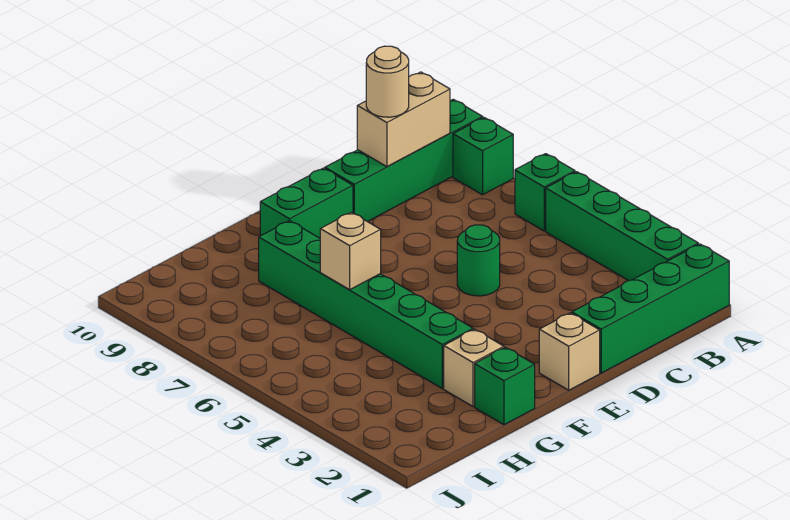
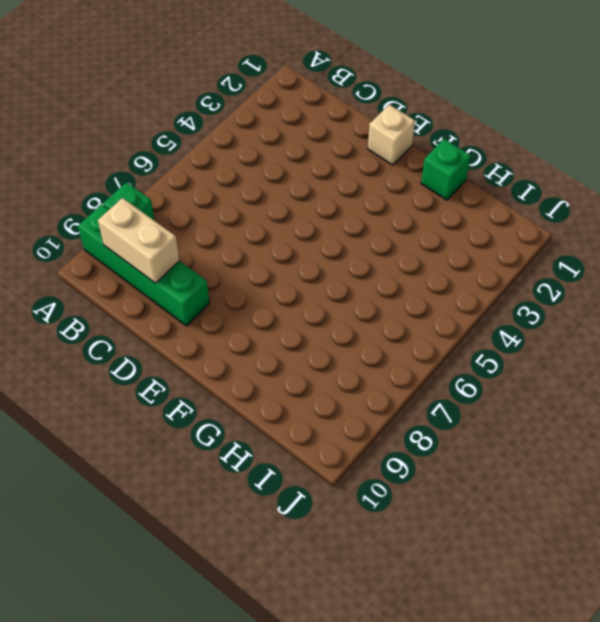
none -> green 1x4 brick [572,244,729,373]
none -> green 1x4 brick [546,172,698,281]
none -> green 1x1 brick [515,154,575,231]

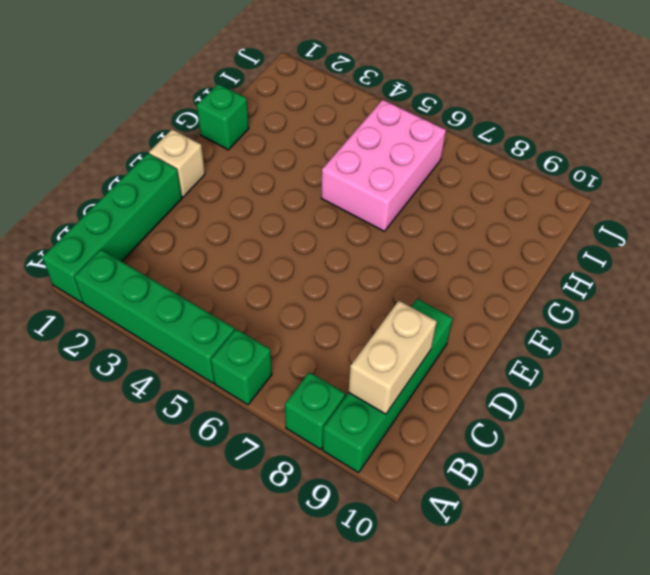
pink 2x3 brick [321,100,446,231] -> green 1x6 brick [259,221,473,388]
none -> green 1x1 round brick [457,225,500,296]
none -> green 1x2 brick [260,168,353,238]
none -> tan 1x1 brick [444,329,504,407]

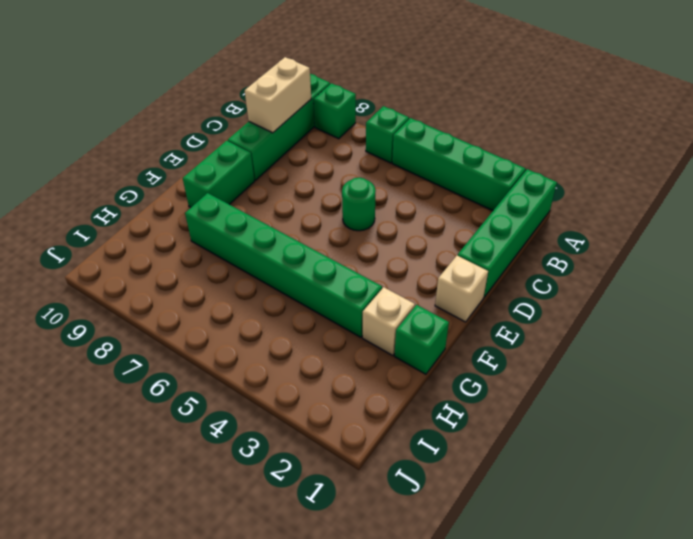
none -> tan 1x1 brick [320,212,381,290]
none -> tan 1x1 round brick [366,46,409,117]

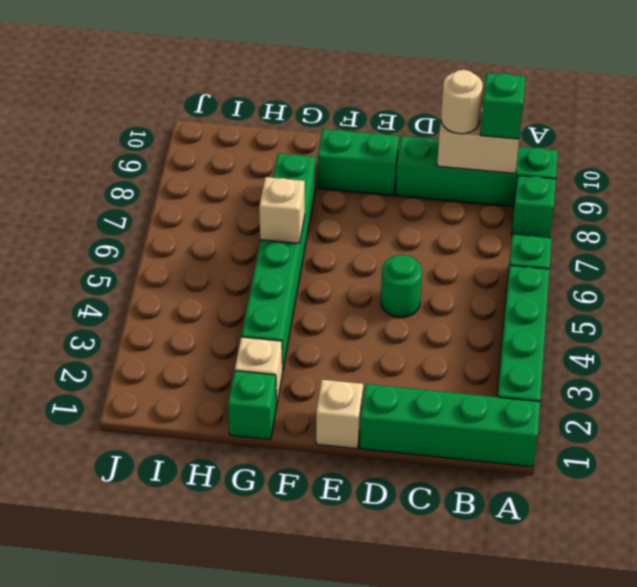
green 1x1 brick [480,73,525,139] -> none

